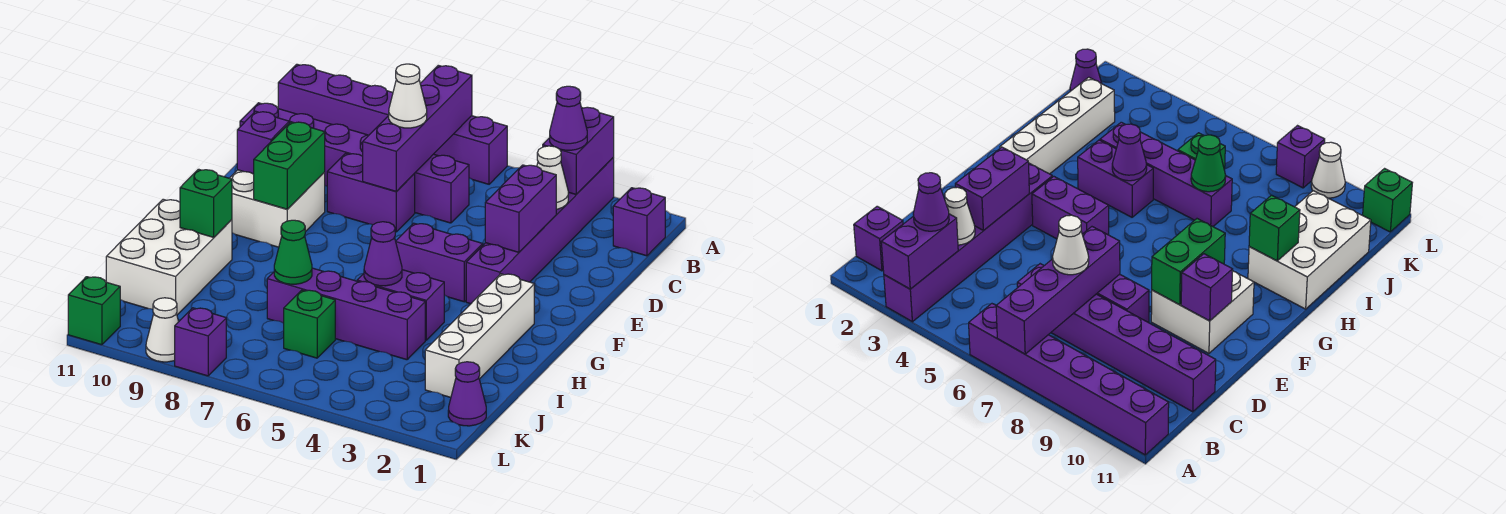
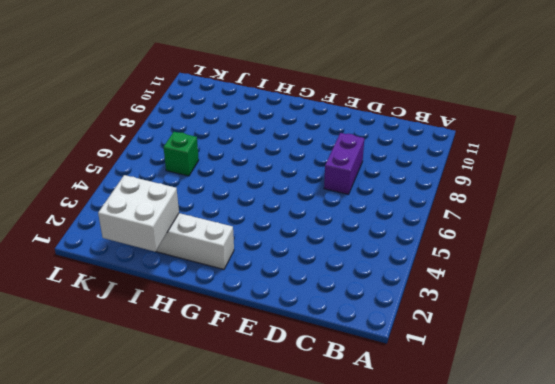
white 2x2 brick [98,175,179,252] -> white 2x2 brick moved to [230,170,325,247]
none -> purple 1x6 brick [466,158,614,304]
none -> purple 1x6 brick [278,64,507,184]
none -> purple 1x1 brick [613,188,665,256]

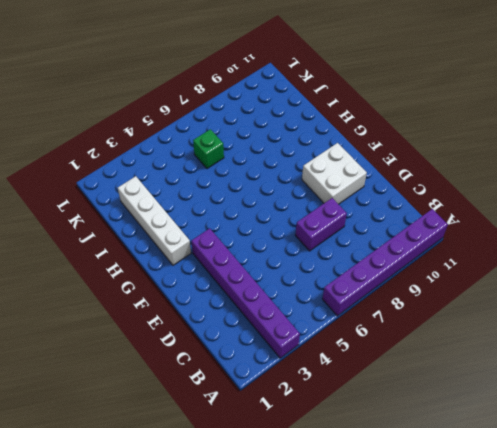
none -> purple 1x1 brick [613,188,665,256]
none -> purple 1x6 brick [240,103,469,223]
none -> purple 1x2 brick [396,223,483,302]

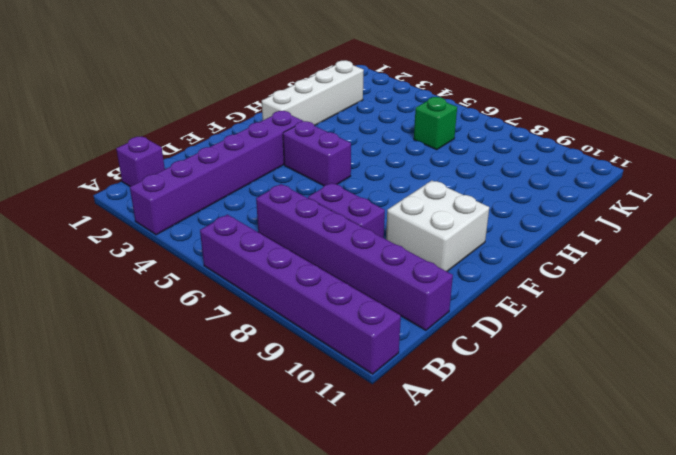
none -> purple 1x2 brick [357,270,444,340]
none -> white 2x3 brick [106,199,232,315]
none -> purple 1x4 brick [267,268,425,360]

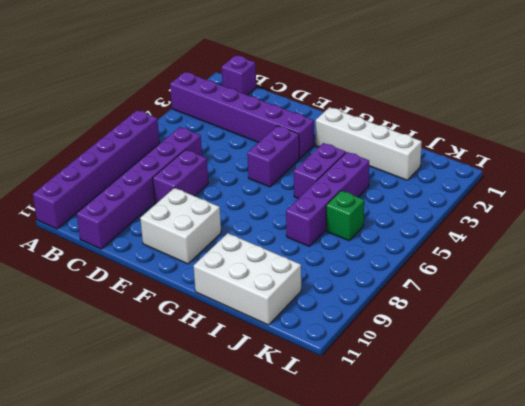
none -> purple 1x1 cone [448,362,486,426]
none -> purple 1x1 brick [175,308,226,376]
none -> white 1x1 cone [146,298,179,362]

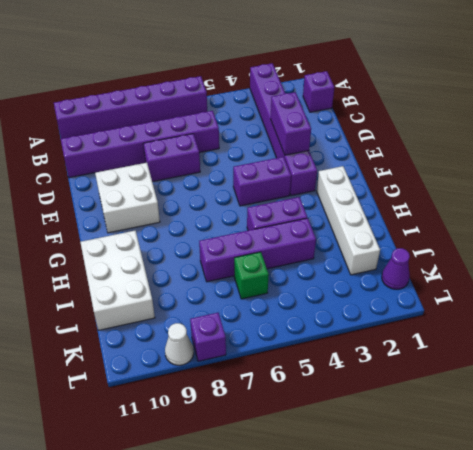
none -> green 1x1 brick [68,277,120,345]
none -> purple 1x2 brick [543,107,614,194]
none -> purple 1x4 brick [363,65,472,192]

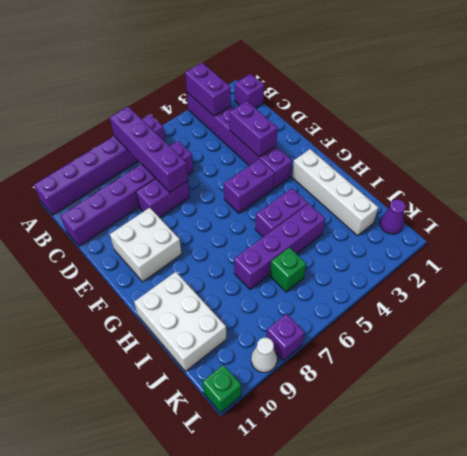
none -> white 1x1 cone [537,146,568,209]
none -> green 1x2 brick [254,122,325,209]
none -> purple 1x1 brick [237,111,289,174]

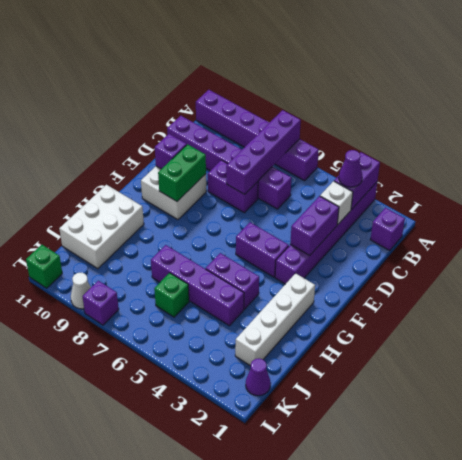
white 1x1 brick [320,181,353,225] -> white 1x1 cone [537,146,568,209]
none -> purple 1x1 cone [364,222,402,286]
none -> green 1x1 brick [180,169,232,237]
none -> green 1x1 cone [274,220,312,284]

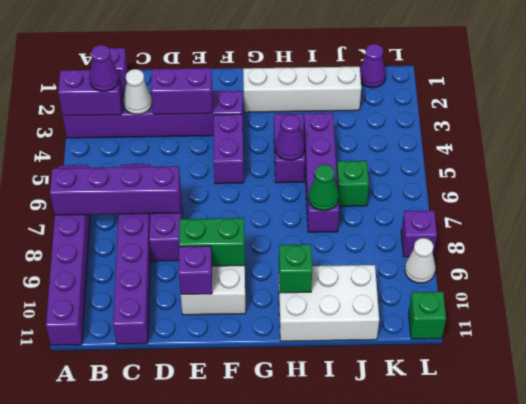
none -> white 1x1 cone [389,64,427,128]

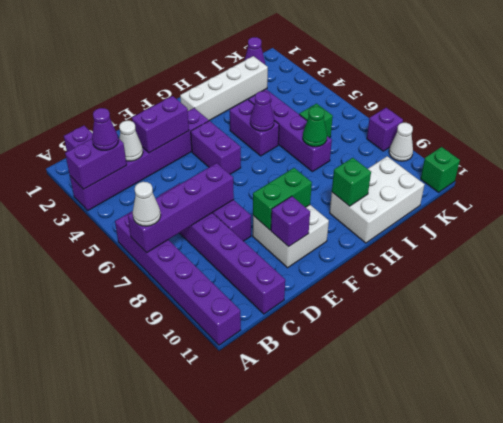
white 1x1 cone [133,182,161,226] -> white 1x1 cone moved to [389,64,427,128]

